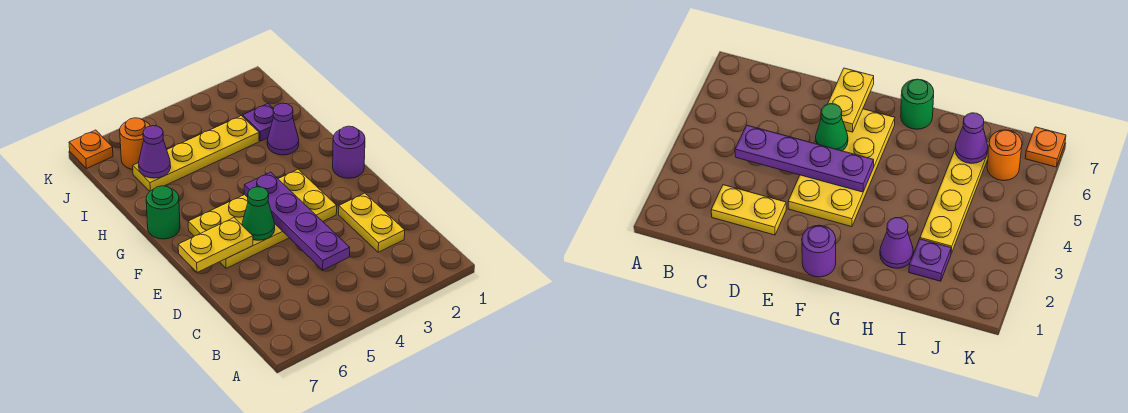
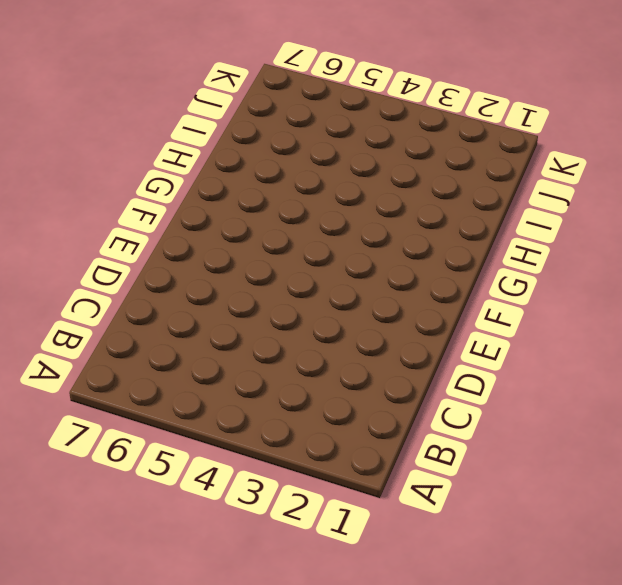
none -> yellow 1x2 plate [339,193,405,252]
none -> yellow 2x4 plate [188,169,337,268]
none -> purple 1x1 round brick [333,126,365,178]

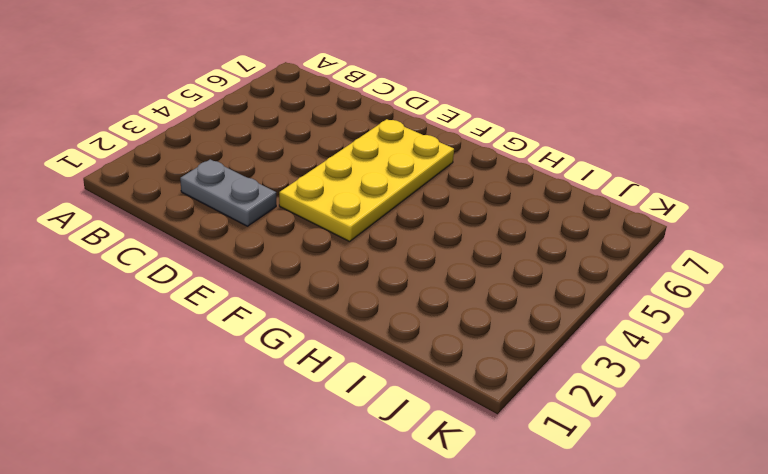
grey 1x2 plate [180,159,276,226] -> yellow 1x2 plate [339,193,405,252]
none -> purple 1x1 round brick [333,126,365,178]
none -> green 1x1 round brick [146,186,180,239]
none -> purple 1x1 cone [267,103,299,155]

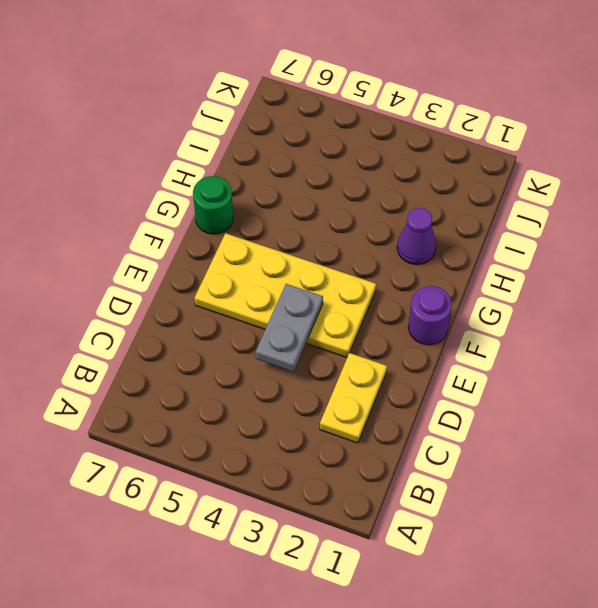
grey 1x2 plate [256,284,323,371] -> purple 1x4 plate [244,172,350,270]
none -> purple 1x1 plate [243,104,274,141]
none -> yellow 1x4 plate [133,116,259,191]
none -> orange 1x1 round brick [120,118,150,169]

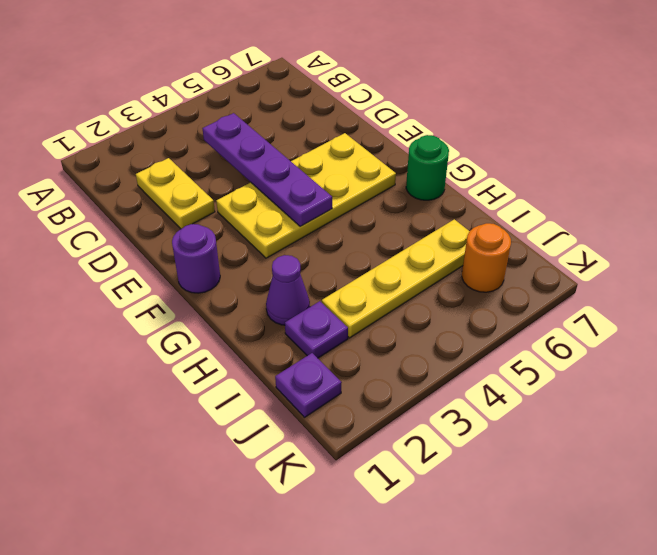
purple 1x1 plate [275,353,342,417] -> none
none -> orange 1x1 plate [69,130,113,169]
none -> green 1x1 cone [242,187,275,240]
none -> yellow 1x2 plate [178,218,253,272]

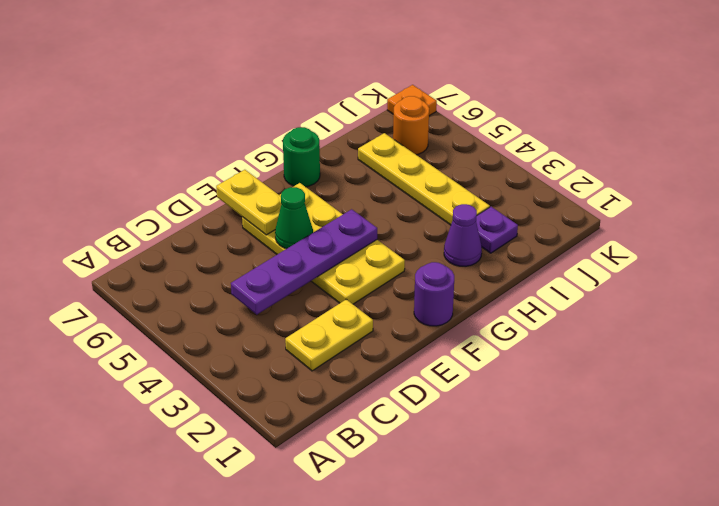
none -> purple 1x1 cone [139,126,171,178]

